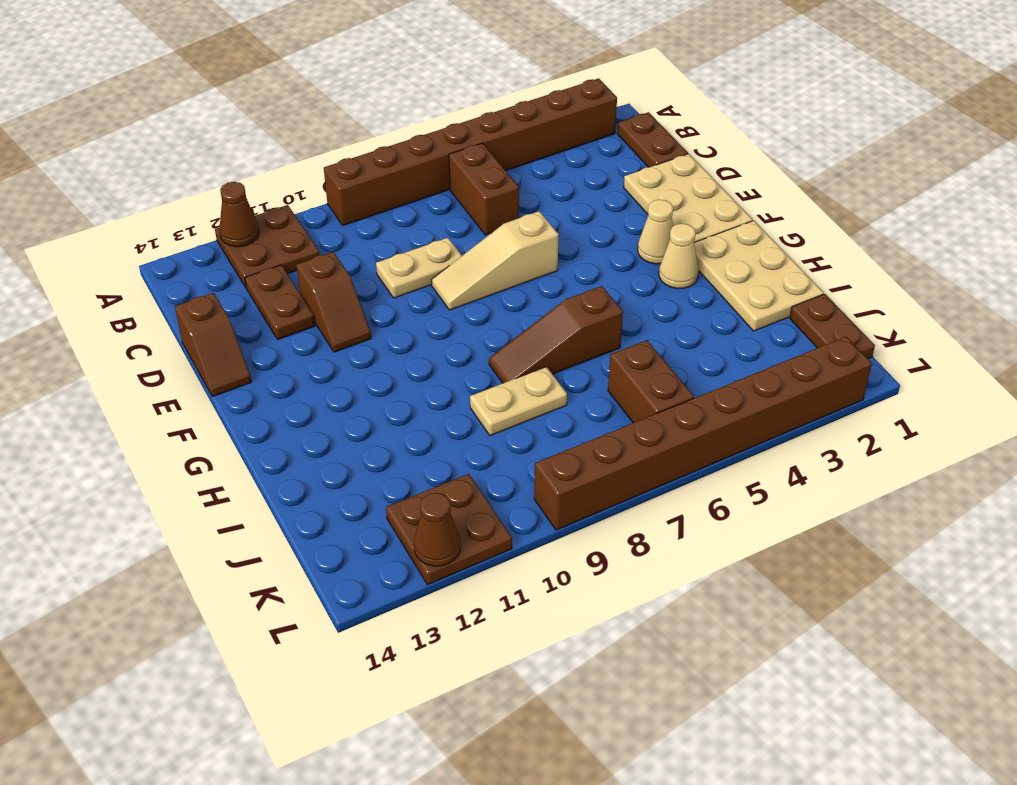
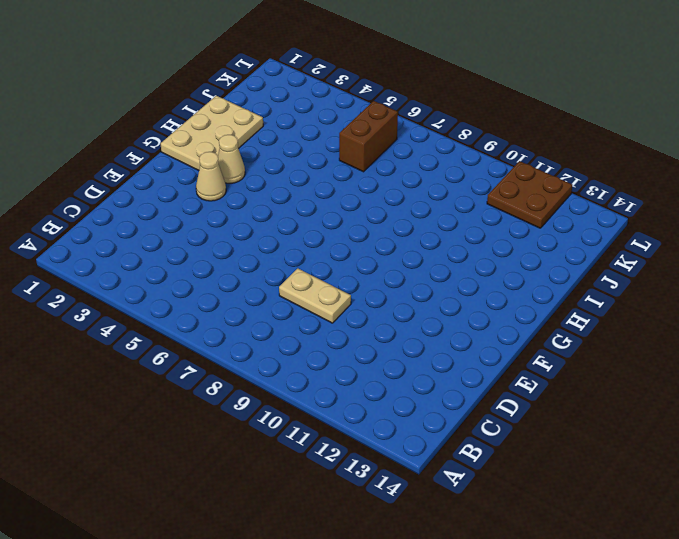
none -> brown 1x8 brick [324,78,617,225]
none -> brown 2x2 plate [215,205,319,287]
none -> brown 1x2 plate [617,112,688,167]

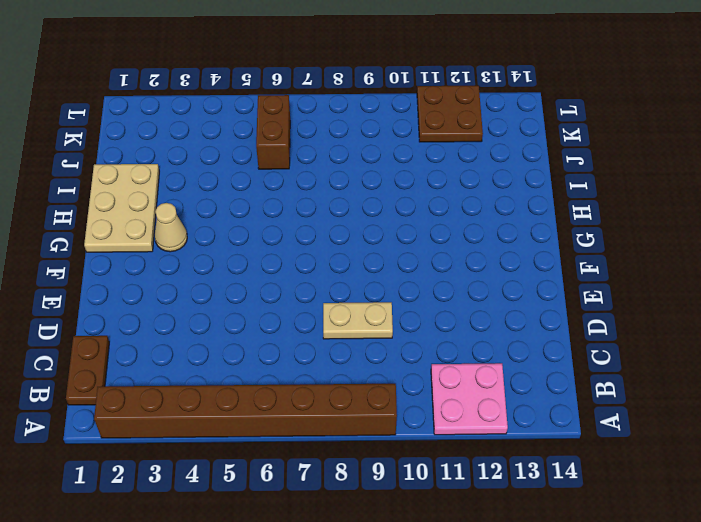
pink 2x2 plate [431,363,508,435] -> brown 2x2 plate [215,205,319,287]
none -> brown 1x2 brick [449,143,519,235]
none -> brown 1x2 plate [245,265,315,340]
none -> tan 2x3 plate [624,154,753,242]

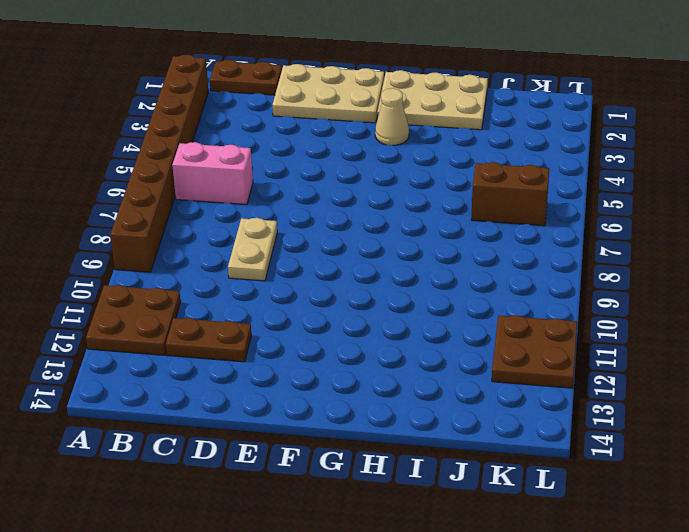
pink 1x2 brick [172,142,253,205] -> brown 1x2 brick [449,143,519,235]
none -> brown 1x2 slope [296,252,371,352]
none -> brown 1x2 slope [175,293,251,397]
none -> tan 1x3 slope [432,211,559,310]

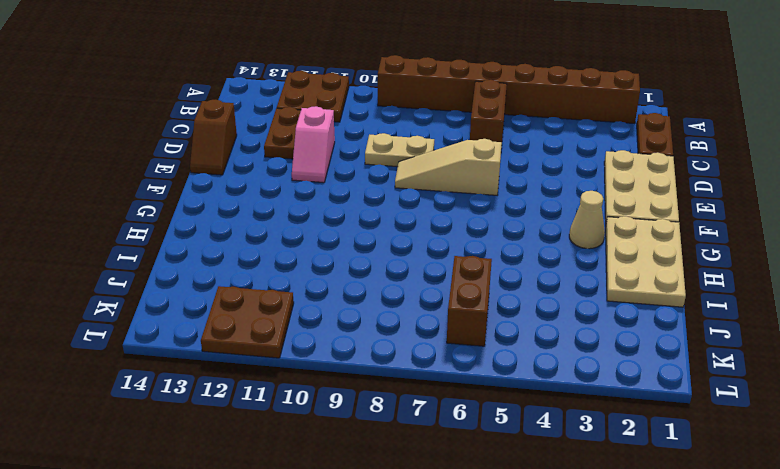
pink 1x2 slope [292,106,335,183] -> brown 1x2 slope [296,252,371,352]
none -> tan 1x1 cone [638,200,673,264]
none -> brown 1x3 slope [489,286,623,383]
none -> tan 1x2 plate [470,367,567,436]

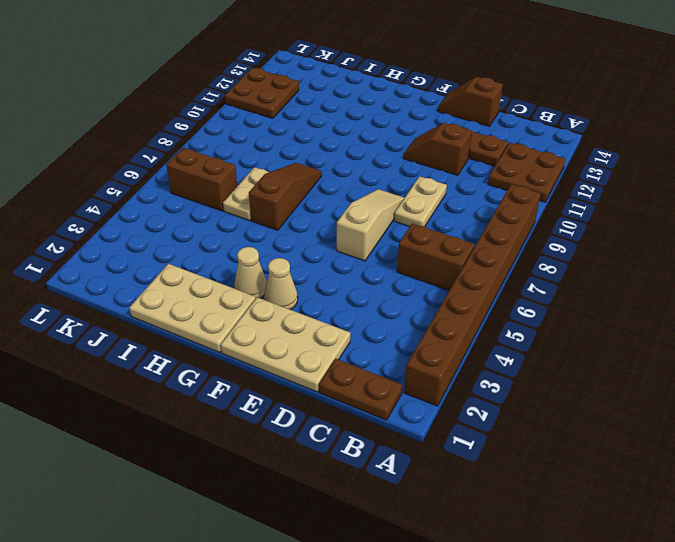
tan 1x2 plate [223,167,269,221] -> tan 1x2 plate moved to [470,367,567,436]
none -> brown 1x2 plate [790,294,875,359]
none -> brown 1x8 brick [534,337,872,530]
none -> brown 1x1 cone [219,182,259,247]

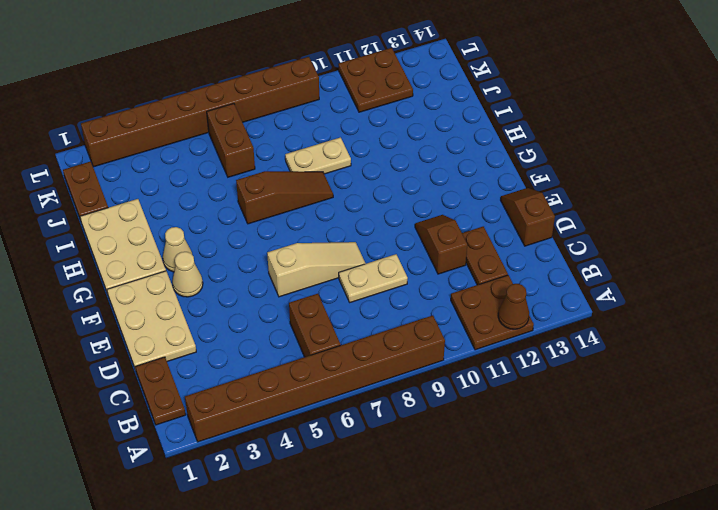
none -> brown 1x1 cone [414,493,460,566]

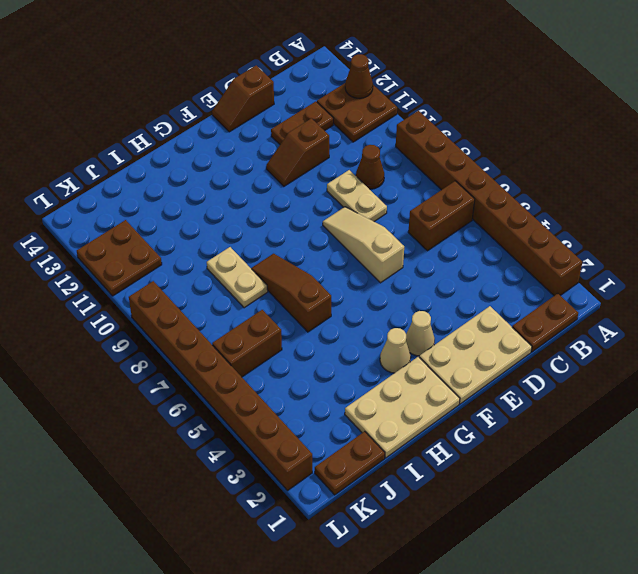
brown 1x1 cone [356,145,384,189] -> brown 1x1 cone moved to [414,493,460,566]

